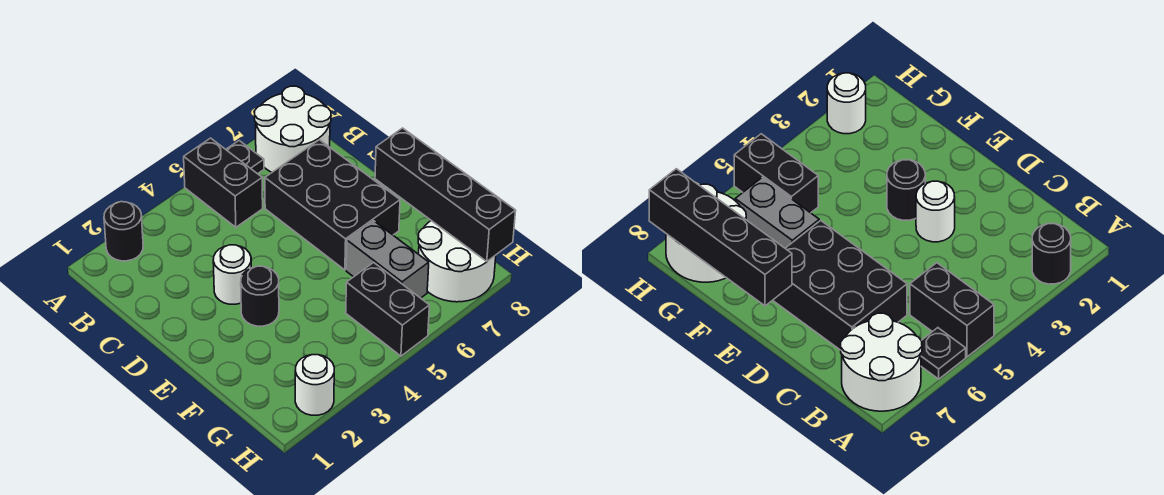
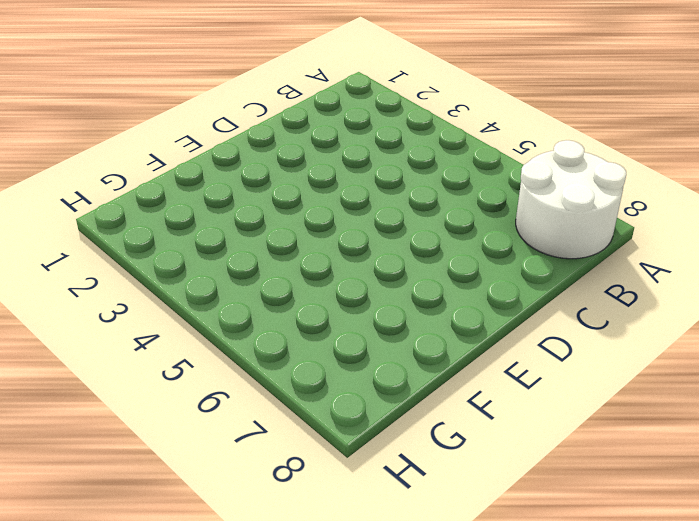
none -> black 1x1 round brick [104,202,143,261]
none -> black 1x2 brick [184,138,263,227]
none -> black 1x1 plate [226,141,264,174]

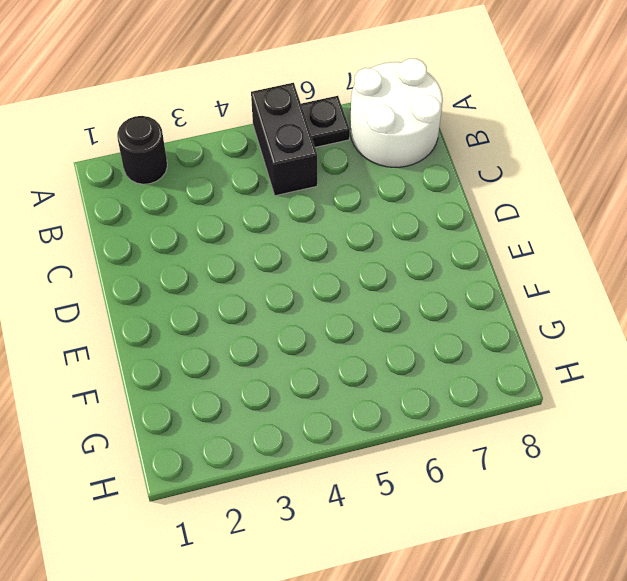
none -> black 2x3 brick [265,140,400,270]
none -> white 1x1 round brick [213,245,251,304]
none -> black 1x1 round brick [241,266,279,326]

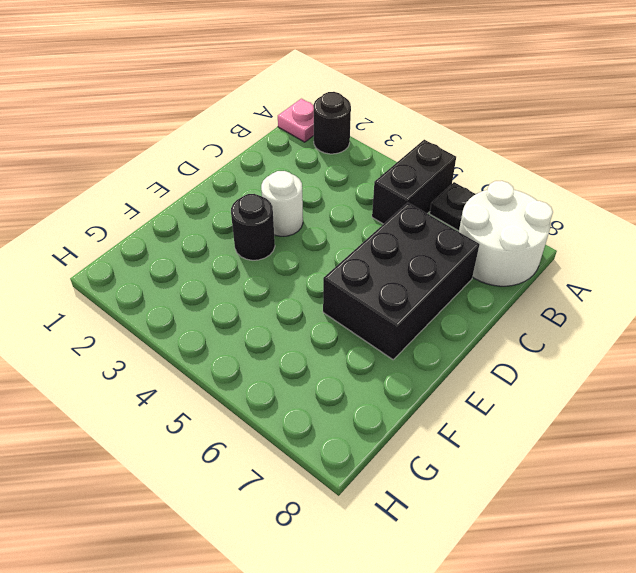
pink 1x1 plate [278,99,314,142] -> none
none -> grey 1x2 brick [346,221,429,298]
none -> black 1x2 brick [346,263,429,356]
none -> white 2x2 round brick [418,221,496,302]

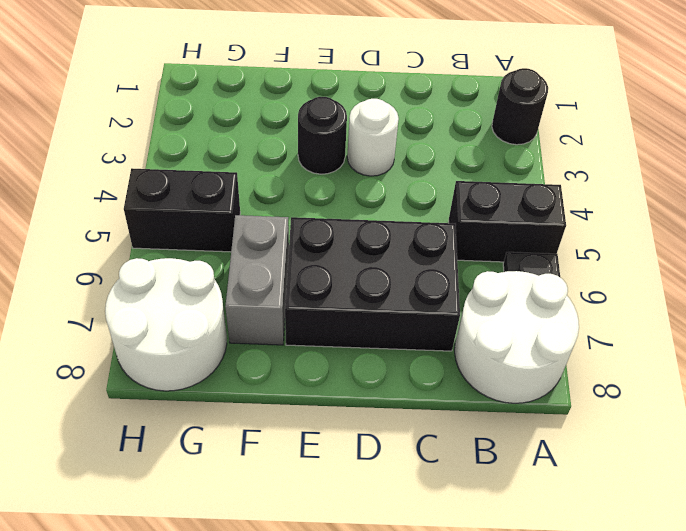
grey 1x2 brick [225,215,289,345] -> grey 1x2 brick turned to [346,221,429,298]
none -> white 1x1 round brick [295,355,334,415]
none -> black 1x4 brick [375,128,516,261]

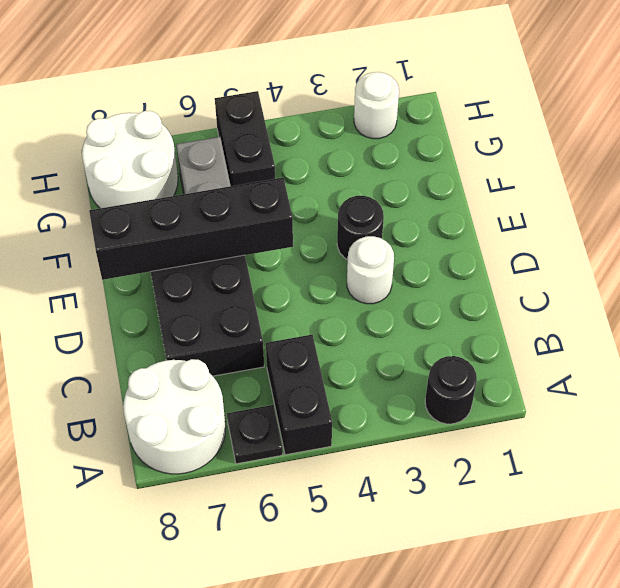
black 1x4 brick [89,178,293,280] -> black 1x4 brick turned to [375,128,516,261]

